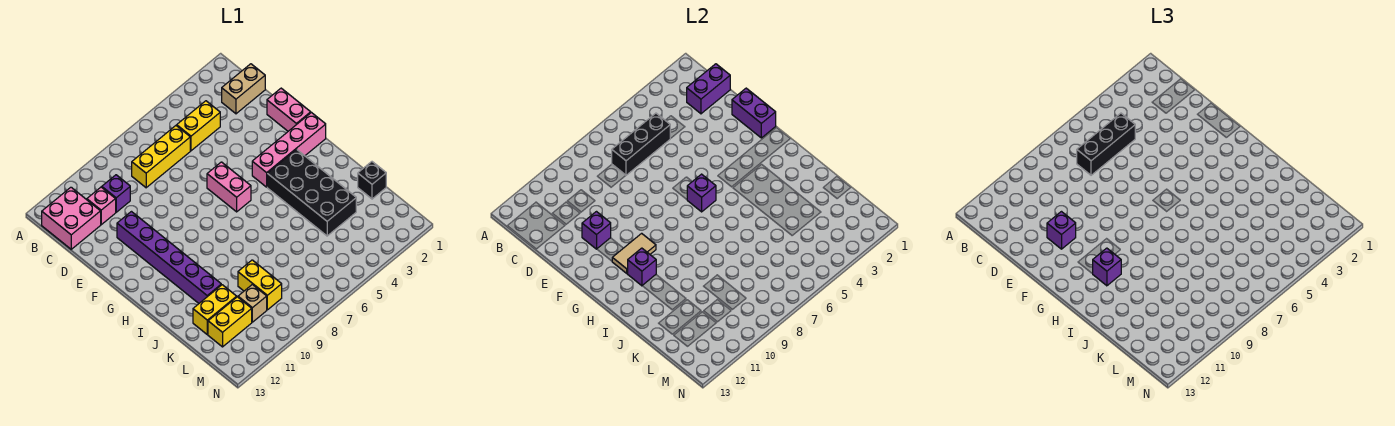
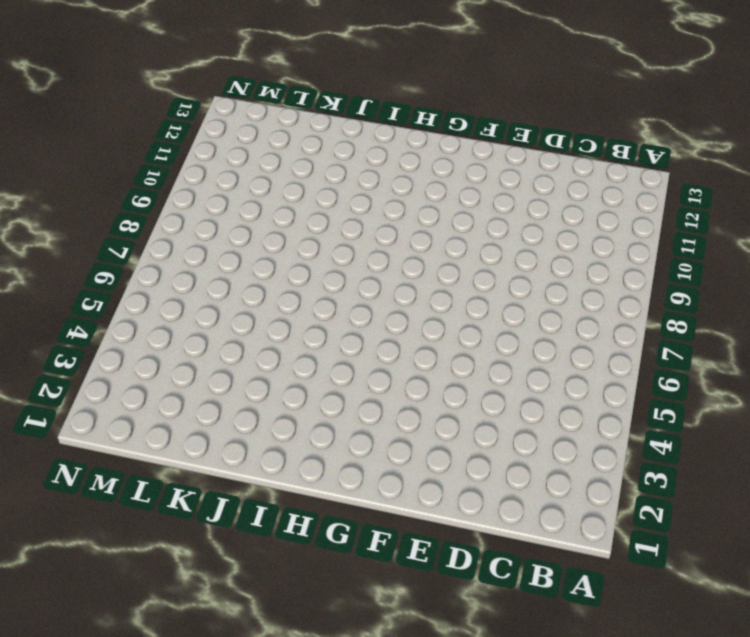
none -> pink 2x2 brick [42,187,101,249]
none -> tan 1x2 brick [222,64,265,114]
none -> yellow 1x2 brick [177,101,220,151]

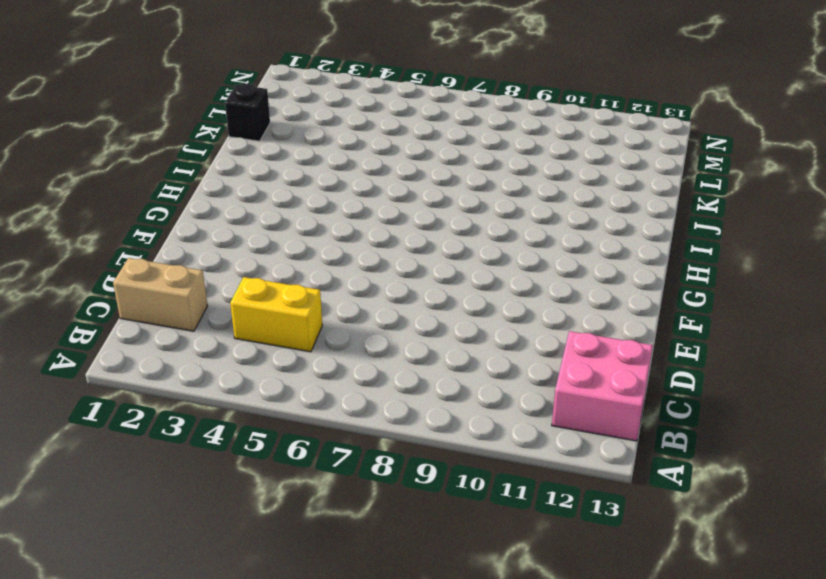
none -> yellow 1x3 brick [132,126,190,188]
none -> purple 1x1 brick [102,175,130,212]
none -> pink 1x1 brick [87,187,116,225]

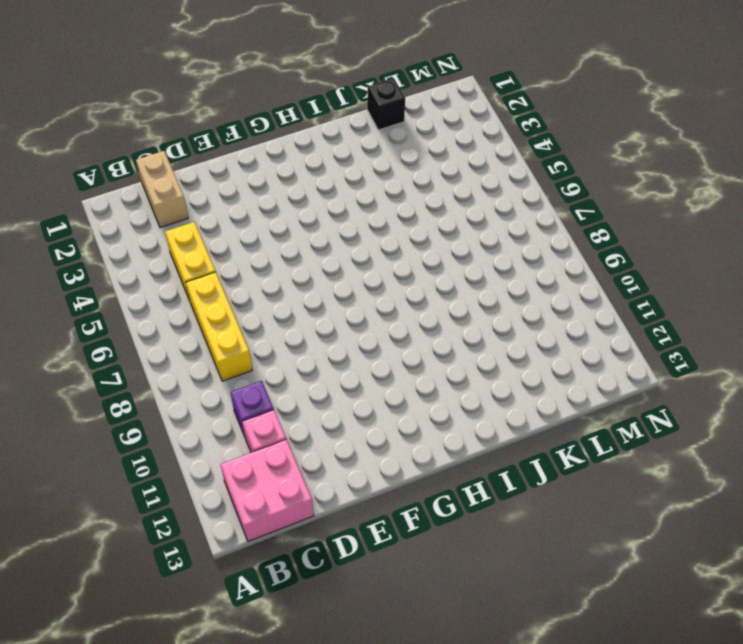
none -> pink 1x2 brick [267,88,311,131]
none -> purple 1x6 brick [117,212,221,303]
none -> pink 1x2 brick [207,162,251,212]

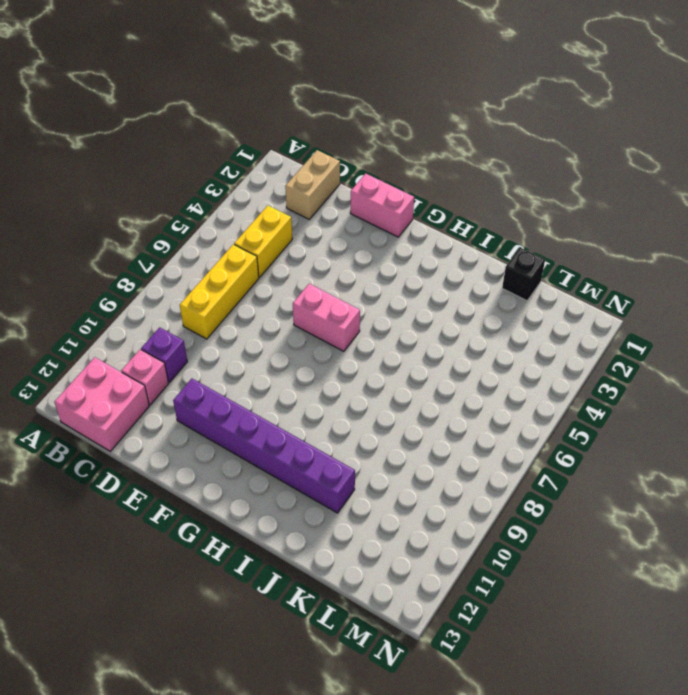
none -> pink 1x4 brick [252,113,326,187]
none -> black 2x4 brick [267,149,356,236]
none -> yellow 1x2 brick [238,260,282,310]

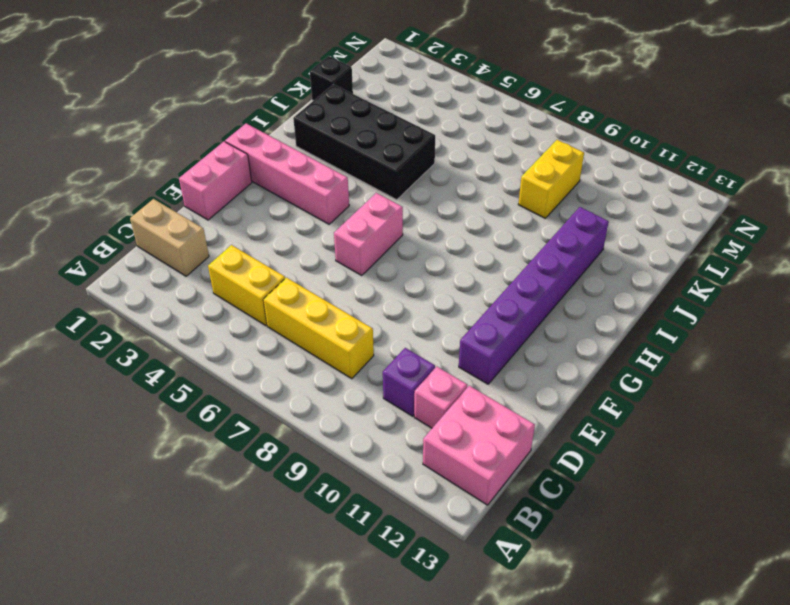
black 2x4 brick [293,84,435,200] -> black 2x4 brick turned to [267,149,356,236]
none -> yellow 1x2 brick [193,285,237,335]
none -> tan 1x1 brick [238,285,267,322]
none -> yellow 1x2 brick [208,297,252,347]

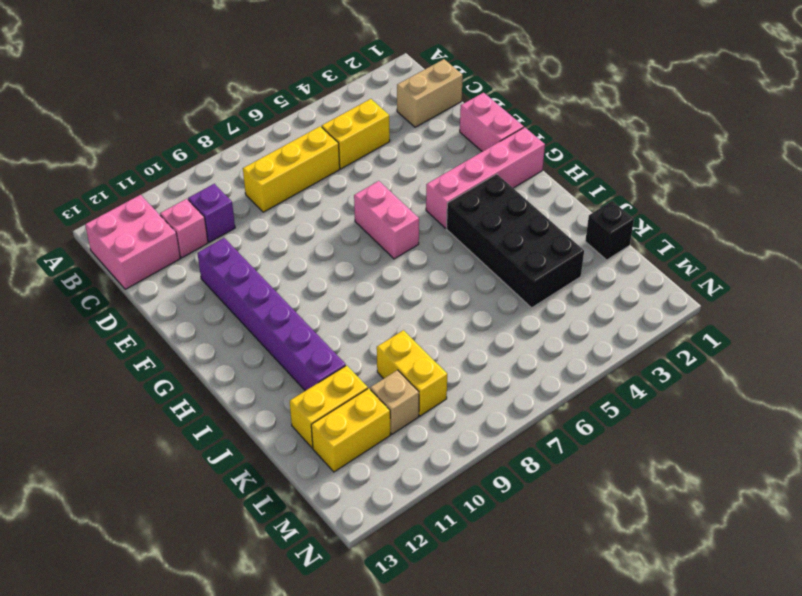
none -> purple 1x2 brick [687,64,730,114]
none -> black 1x3 brick [612,113,670,175]
none -> purple 1x2 brick [732,88,776,138]

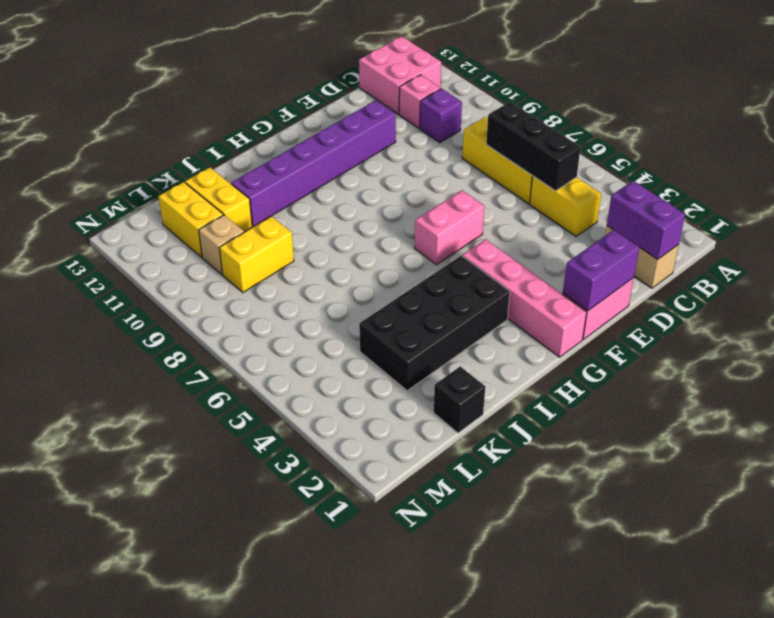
none -> purple 1x1 brick [582,212,611,249]
none -> purple 1x1 brick [687,174,716,212]
none -> tan 1x2 tile [612,233,656,273]

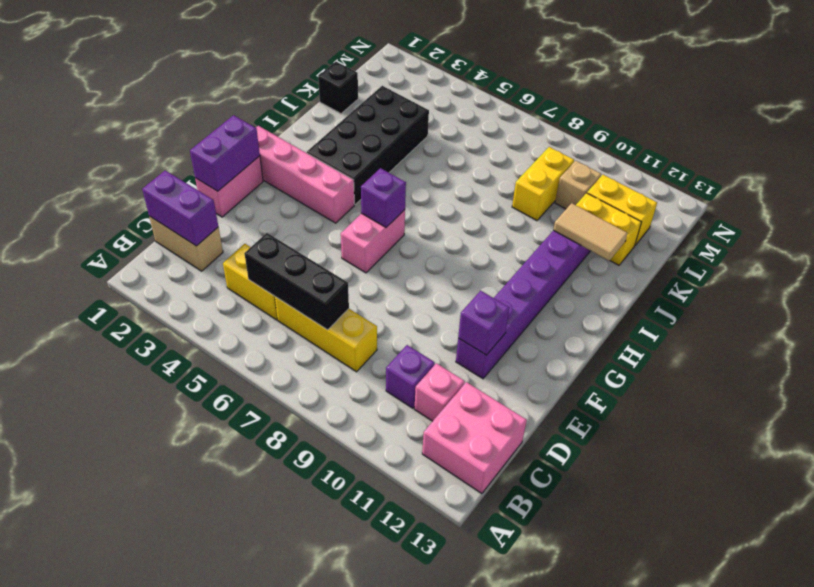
tan 1x2 tile [553,203,628,261] -> tan 1x2 tile moved to [612,233,656,273]
none -> purple 1x1 brick [628,248,656,286]
none -> black 1x3 brick [1077,113,1135,175]
none -> purple 1x1 brick [1047,212,1076,249]

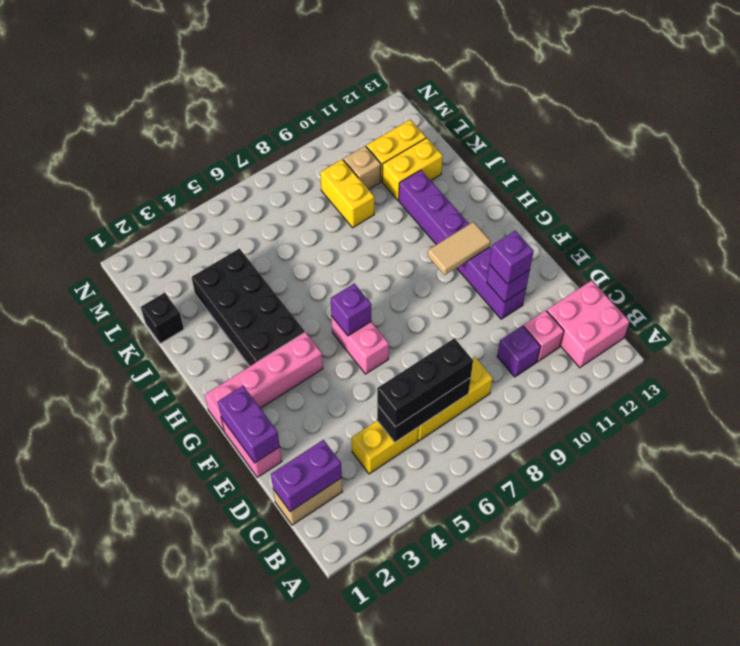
none -> purple 1x1 brick [628,248,656,286]
none -> purple 1x1 brick [1093,248,1121,286]

